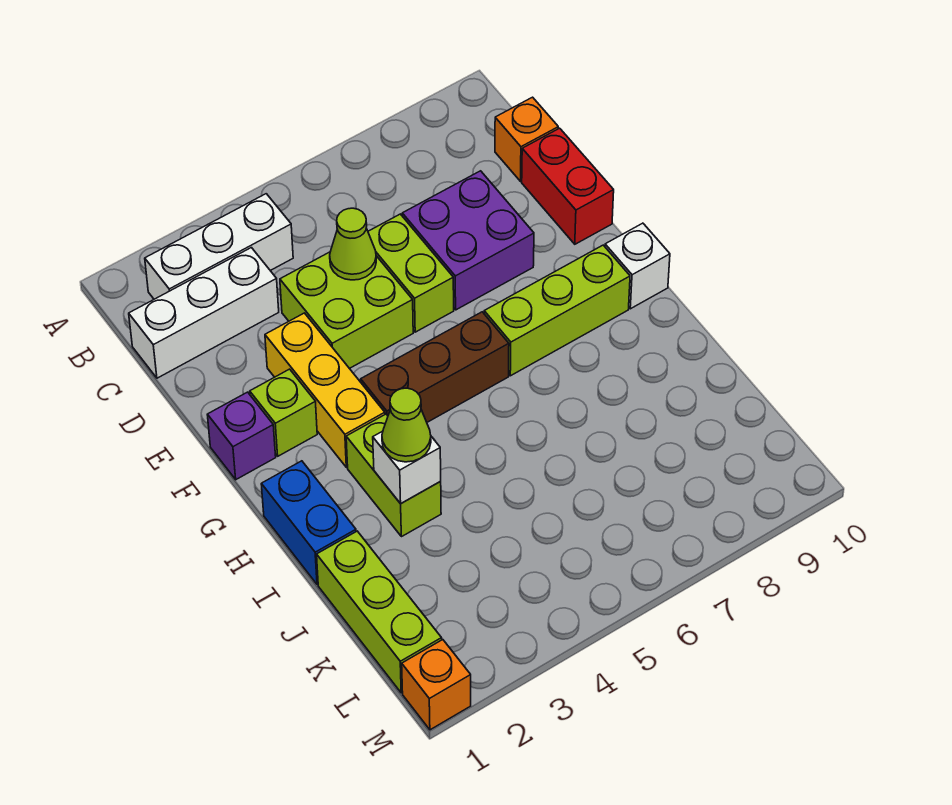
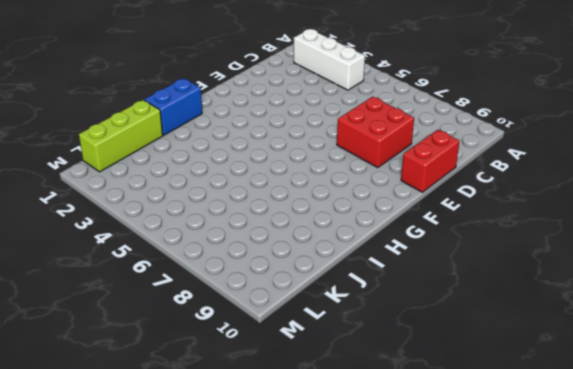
red 2x2 brick [337,97,414,168] -> purple 2x2 brick [402,171,534,310]
none -> white 1x3 brick [129,248,279,378]
none -> orange 1x1 brick [495,97,558,181]
none -> lime 2x2 brick [280,252,413,369]

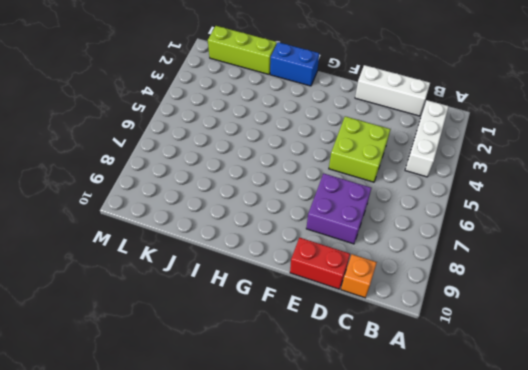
white 1x3 brick [355,65,430,116] -> white 1x3 brick turned to [129,248,279,378]
none -> lime 1x2 brick [368,214,454,332]
none -> yellow 1x3 brick [265,313,385,467]
none -> purple 1x1 brick [207,392,276,480]

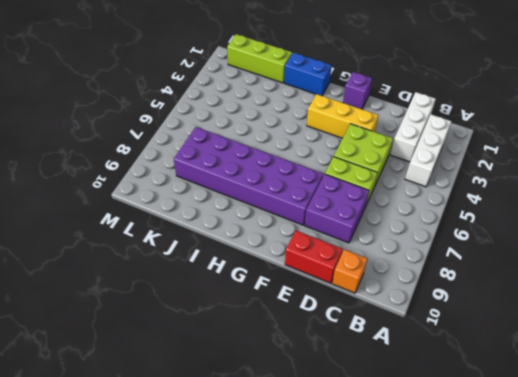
purple 2x6 brick [174,127,323,225] -> lime 1x3 brick [484,245,630,376]
none -> lime 1x1 brick [250,369,317,456]
none -> brown 1x3 brick [361,312,509,422]
none -> white 1x1 brick [605,223,670,309]

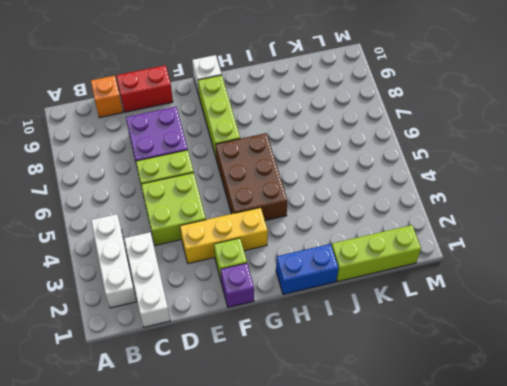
brown 2x3 brick [216,133,288,221] -> brown 1x3 brick [361,312,509,422]
none -> lime 1x2 brick [346,414,441,537]
none -> orange 1x1 brick [402,640,471,730]
none -> lime 1x1 cone [330,208,376,280]

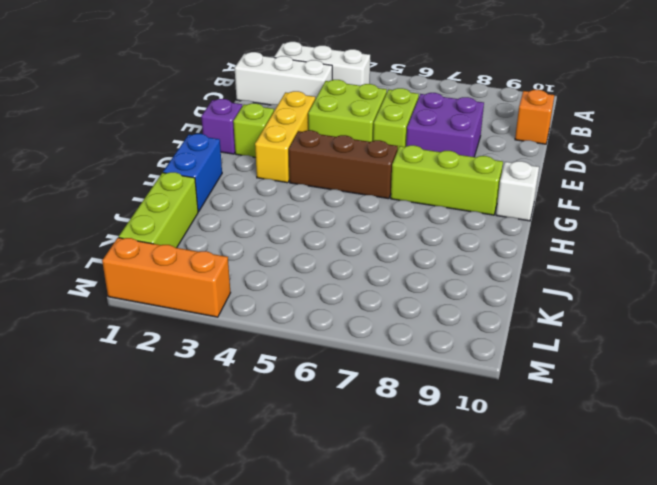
orange 1x3 brick [102,238,231,317] -> orange 1x1 brick [402,640,471,730]
none -> red 1x2 brick [522,128,614,244]
none -> lime 1x2 brick [346,414,441,537]
none -> lime 1x1 cone [330,208,376,280]

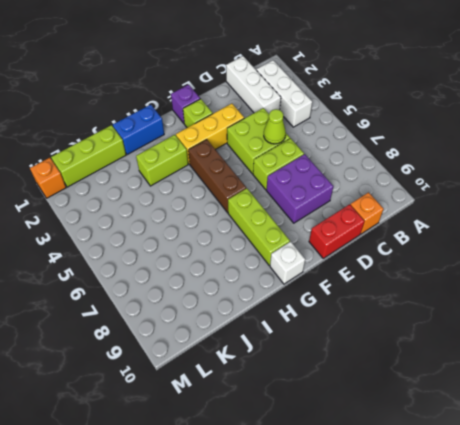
none -> white 1x1 brick [373,431,441,504]
none -> lime 1x1 cone [382,388,431,462]

